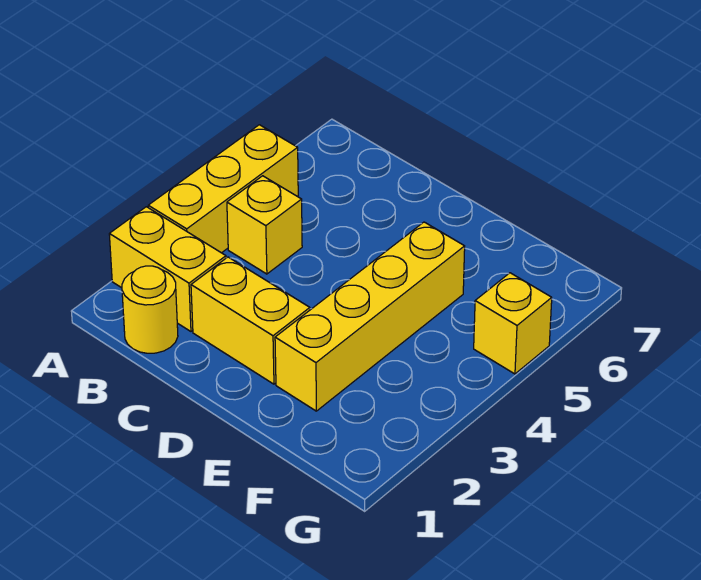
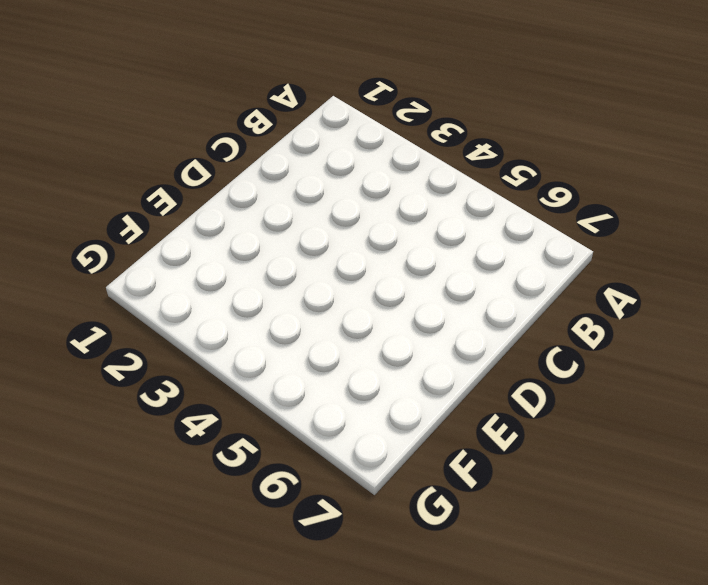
none -> yellow 1x2 brick [109,207,226,331]
none -> yellow 1x3 brick [148,125,298,253]

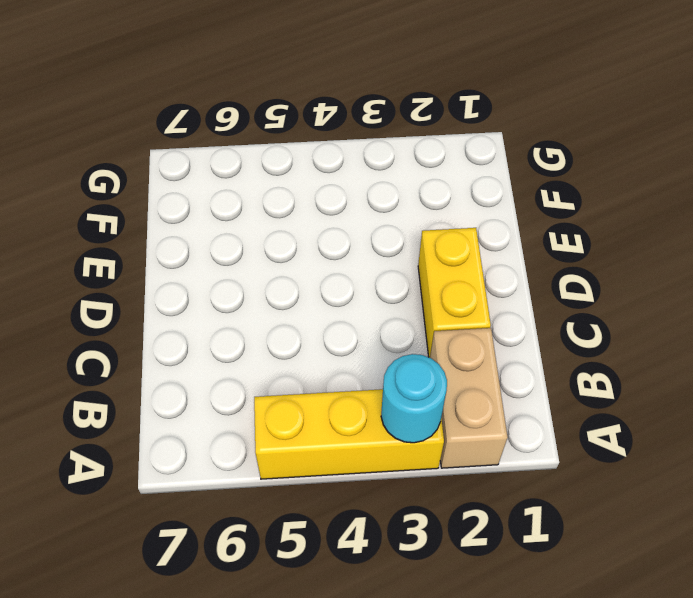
tan 1x2 brick [430,328,508,468] -> yellow 1x2 brick [109,207,226,331]
cyan 1x1 round brick [381,354,447,443] -> none
none -> yellow 1x1 round brick [122,266,178,353]
none -> yellow 1x1 brick [227,176,302,274]

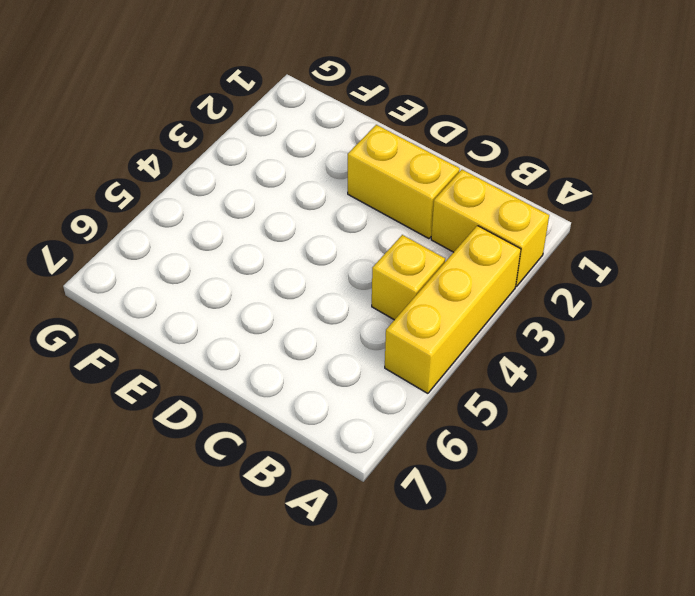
none -> yellow 1x1 round brick [122,266,178,353]
none -> yellow 1x4 brick [275,222,465,411]

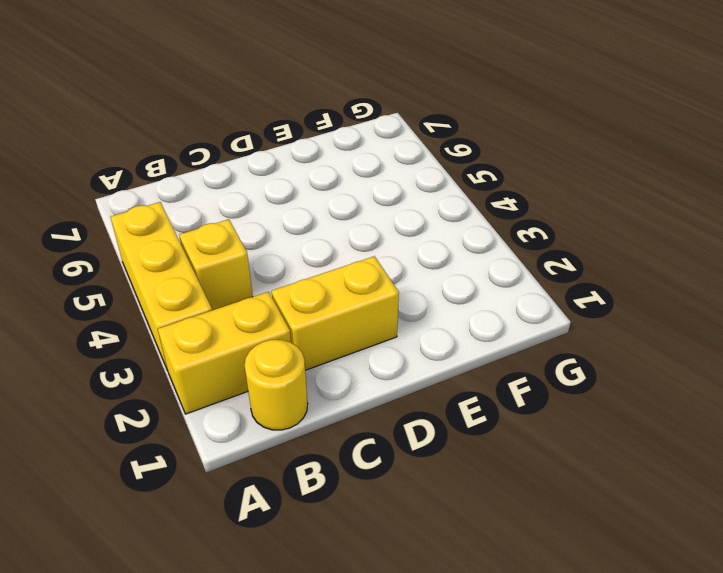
none -> yellow 1x4 brick [275,222,465,411]
none -> yellow 1x1 brick [474,273,552,374]

